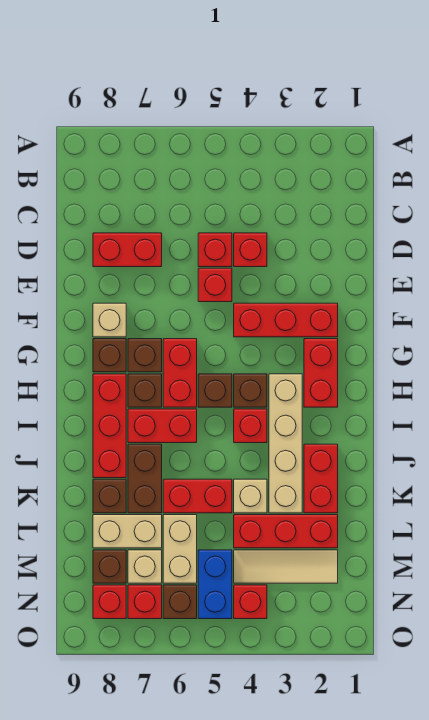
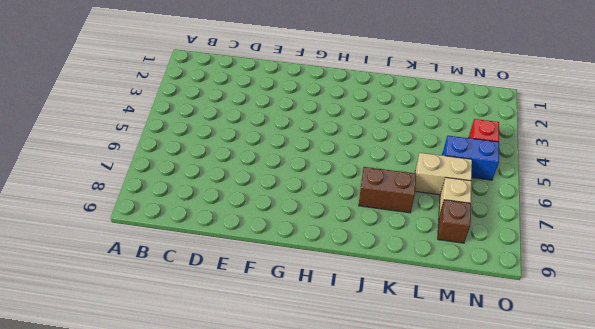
none -> red 1x1 brick [234,233,267,267]
none -> red 1x1 brick [198,233,232,267]
none -> red 1x2 brick [93,233,162,267]
none -> red 1x1 brick [198,268,232,302]

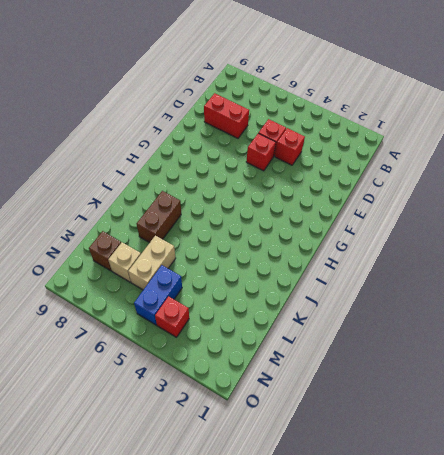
none -> red 1x3 brick [234,303,338,337]
none -> tan 1x1 brick [93,303,126,337]
none -> red 1x2 brick [304,339,338,407]
none -> red 1x2 brick [163,339,197,407]

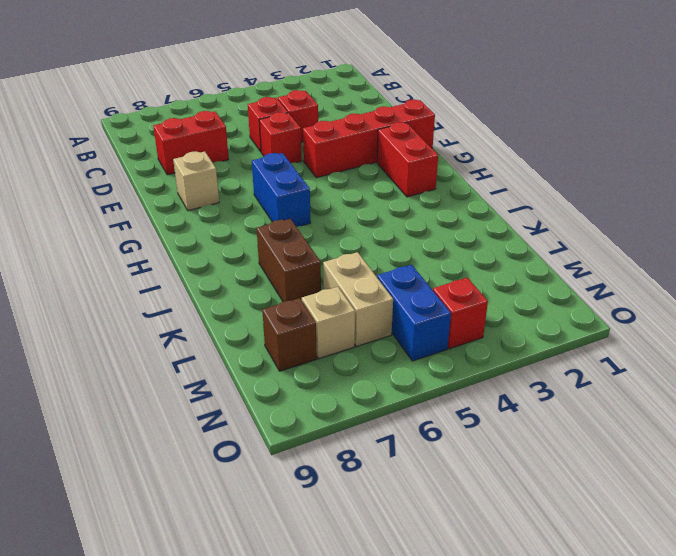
red 1x4 brick [303,100,435,178] -> red 1x3 brick [234,303,338,337]
blue 1x2 brick [252,153,311,227] -> red 1x2 brick [163,339,197,407]
none -> brown 1x1 brick [128,339,162,372]
none -> brown 1x1 brick [93,339,126,372]
none -> tan 1x4 brick [269,374,302,513]
none -> brown 1x1 brick [234,374,267,407]

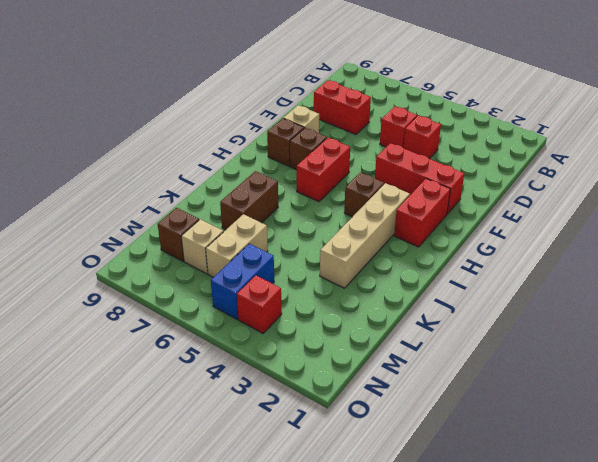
none -> red 1x1 brick [198,268,232,302]
none -> brown 1x1 brick [198,374,232,407]
none -> brown 1x1 brick [128,374,162,407]
none -> red 1x3 brick [93,374,126,478]

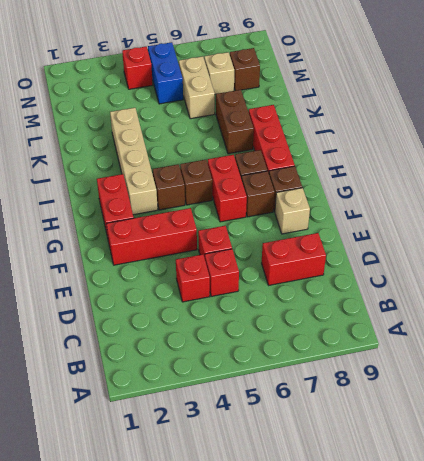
none -> red 1x1 brick [234,409,267,443]
none -> red 1x2 brick [128,409,197,443]
none -> red 1x2 brick [304,444,338,513]
none -> tan 1x1 brick [234,479,267,513]

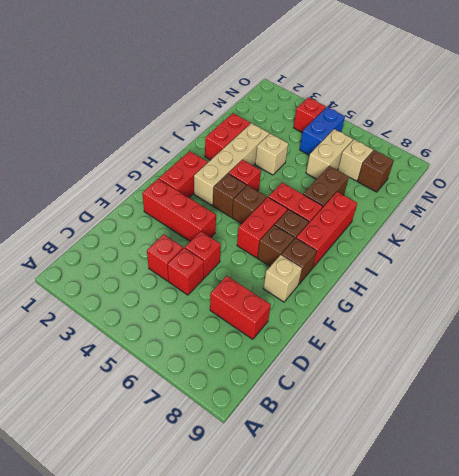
none -> red 1x2 brick [163,479,232,513]
none -> brown 1x1 brick [93,479,126,513]
none -> red 1x3 brick [234,515,338,548]
none -> tan 1x2 brick [93,515,162,548]

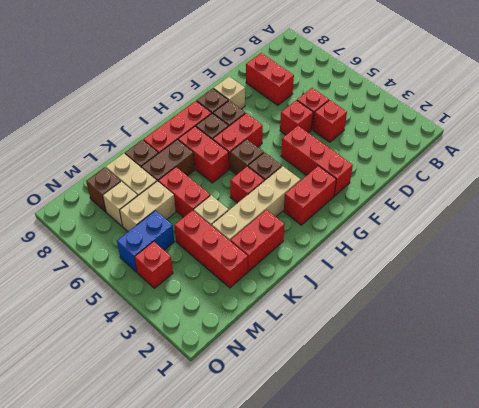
none -> tan 1x3 tile [234,550,338,583]
none -> brown 1x1 brick [163,585,197,619]
none -> red 1x1 brick [128,585,162,619]
none -> red 1x1 brick [93,585,126,619]

